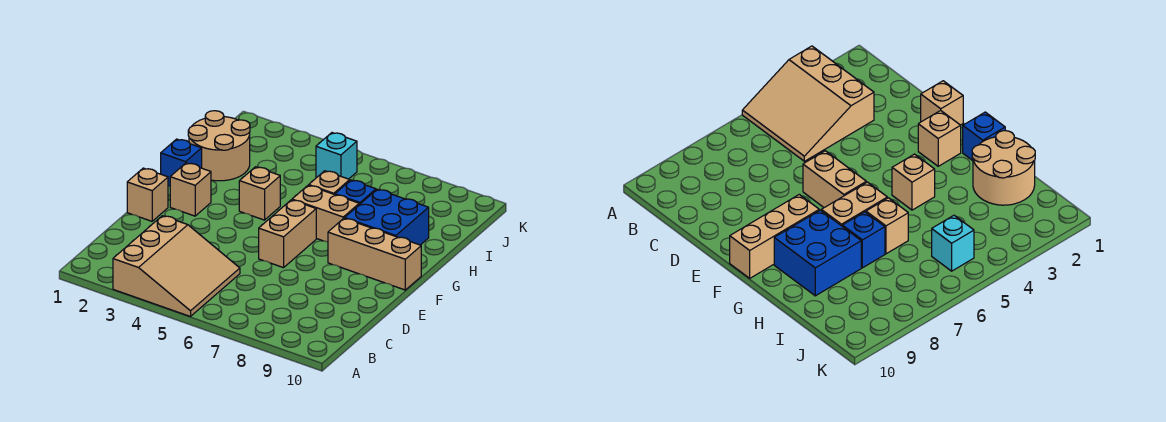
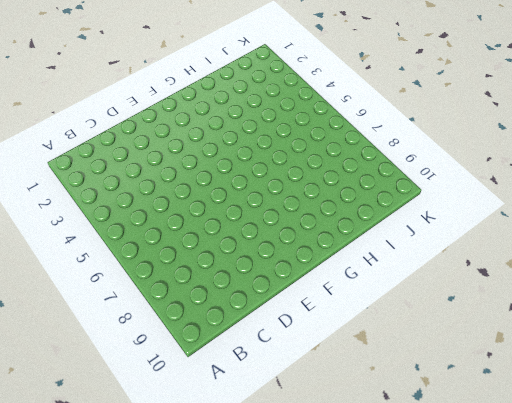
none -> tan 3x3 slope [113,216,240,317]
none -> tan 1x1 brick [127,168,168,221]
none -> tan 1x2 brick [259,200,316,268]

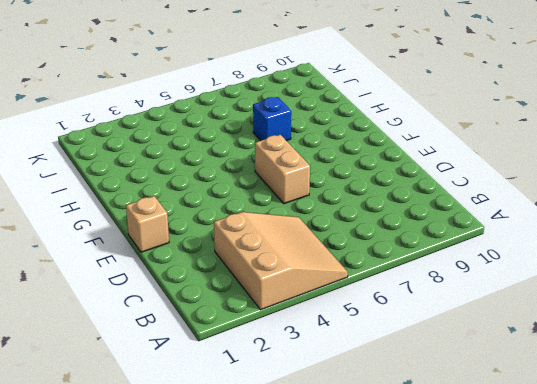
none -> tan 1x1 brick [170,163,211,216]
none -> tan 1x3 brick [328,218,421,290]
none -> blue 1x1 brick [161,139,202,186]

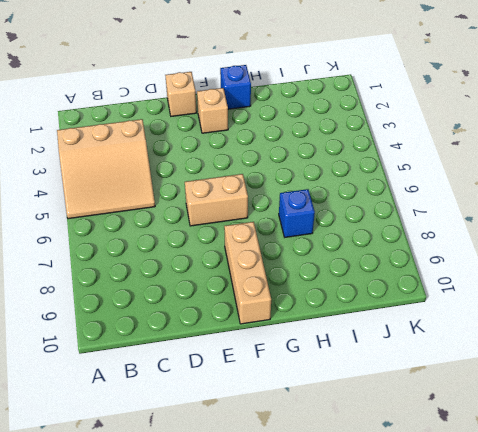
none -> tan 1x1 brick [239,167,280,220]
none -> tan 1x2 brick [292,185,359,242]
none -> blue 2x2 brick [345,189,429,245]

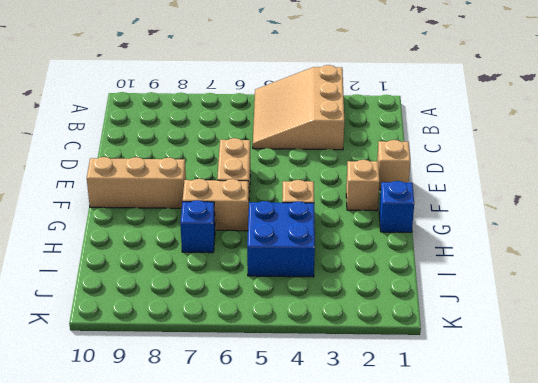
blue 2x2 brick [247,201,315,277] -> blue 2x2 brick moved to [345,189,429,245]
none -> tan 2x2 round brick [188,111,250,181]
none -> tan 1x1 brick [309,171,350,195]
none -> cyan 1x1 brick [316,133,357,179]

